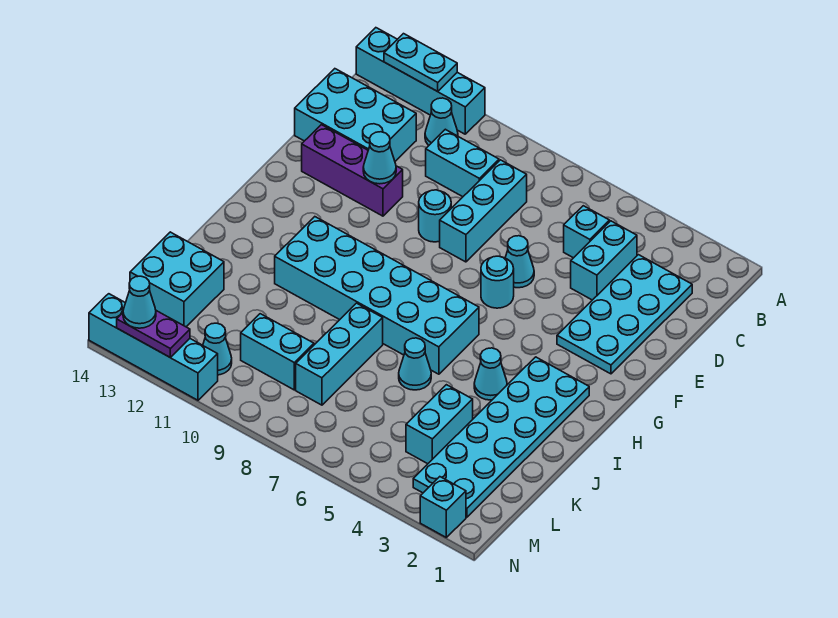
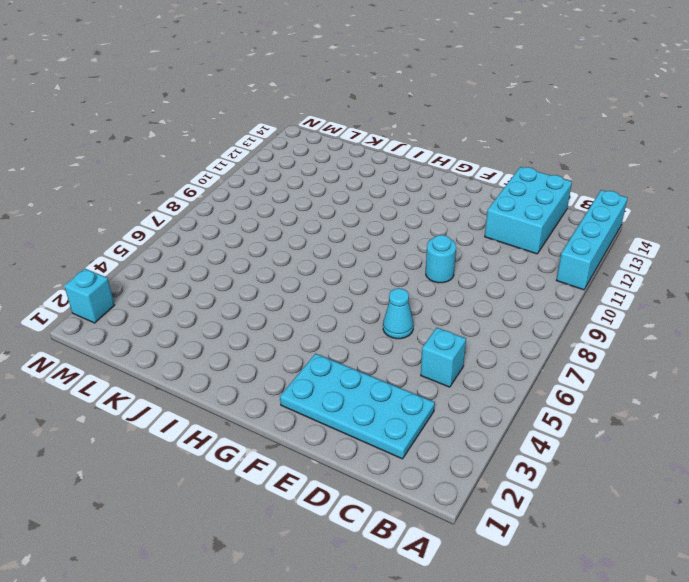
none -> cyan 1x1 cone [425,98,458,145]
none -> cyan 1x2 brick [571,221,637,300]
none -> cyan 1x3 brick [440,160,527,262]

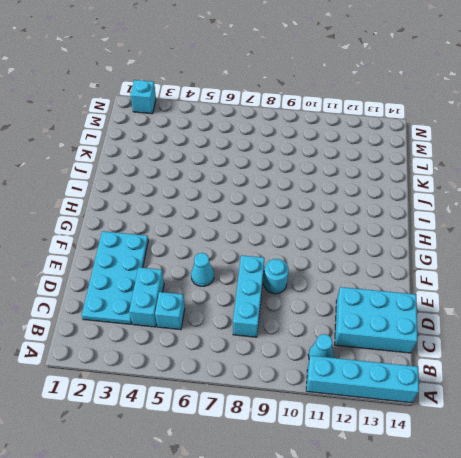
none -> cyan 1x2 brick [426,129,499,197]
none -> purple 1x3 brick [302,125,403,216]
none -> cyan 1x1 round brick [481,256,514,308]

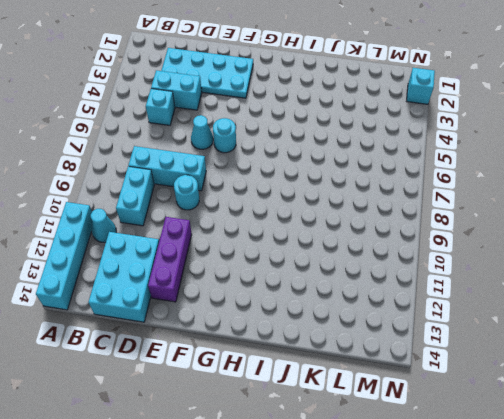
none -> cyan 2x6 plate [413,357,589,517]
none -> cyan 2x6 brick [275,217,479,374]
none -> cyan 1x1 cone [474,348,507,400]

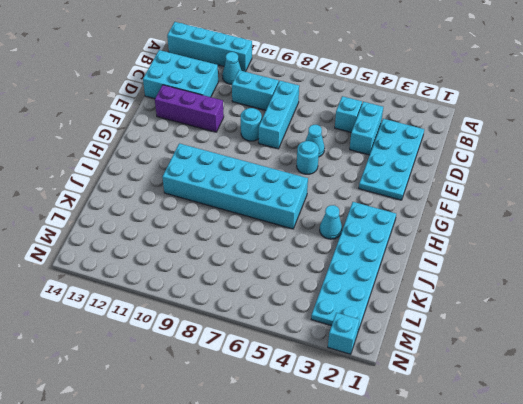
none -> cyan 1x1 cone [399,338,431,390]
none -> cyan 1x3 brick [296,303,383,405]
none -> cyan 1x2 brick [406,385,473,464]

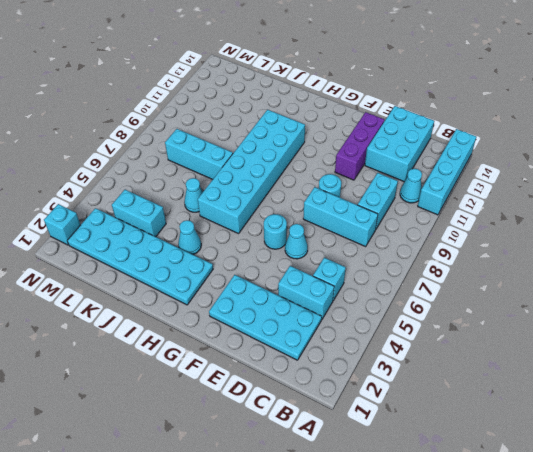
none -> cyan 2x2 brick [130,232,224,327]
none -> cyan 1x2 brick [241,314,314,390]
none -> cyan 1x1 cone [203,323,232,375]

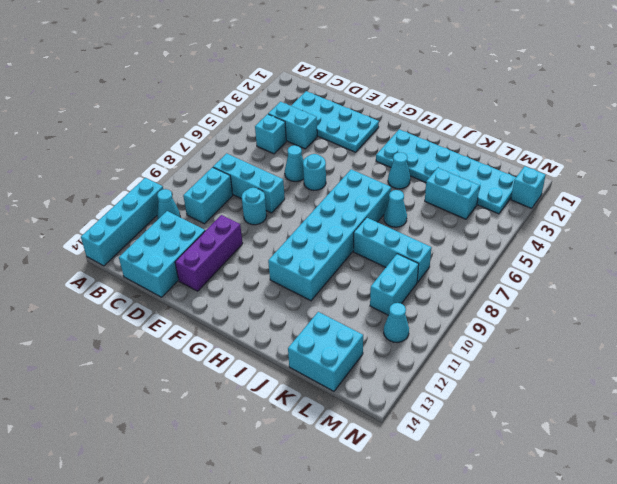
none -> cyan 1x4 brick [89,294,218,400]
none -> cyan 1x2 plate [384,34,457,91]
none -> cyan 1x1 cone [363,132,396,184]

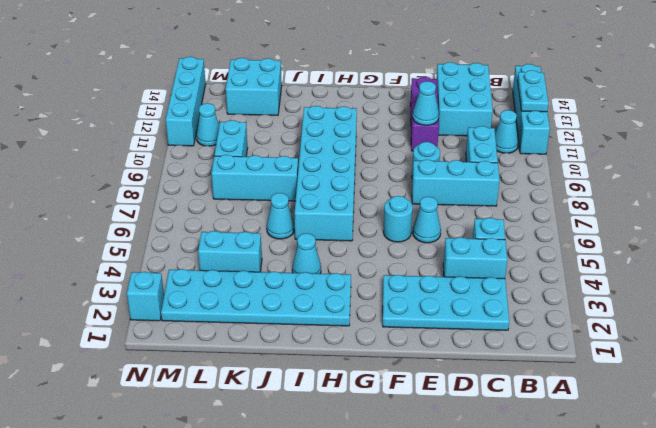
none -> purple 1x2 plate [117,311,190,357]
none -> cyan 1x1 cone [123,276,156,328]

